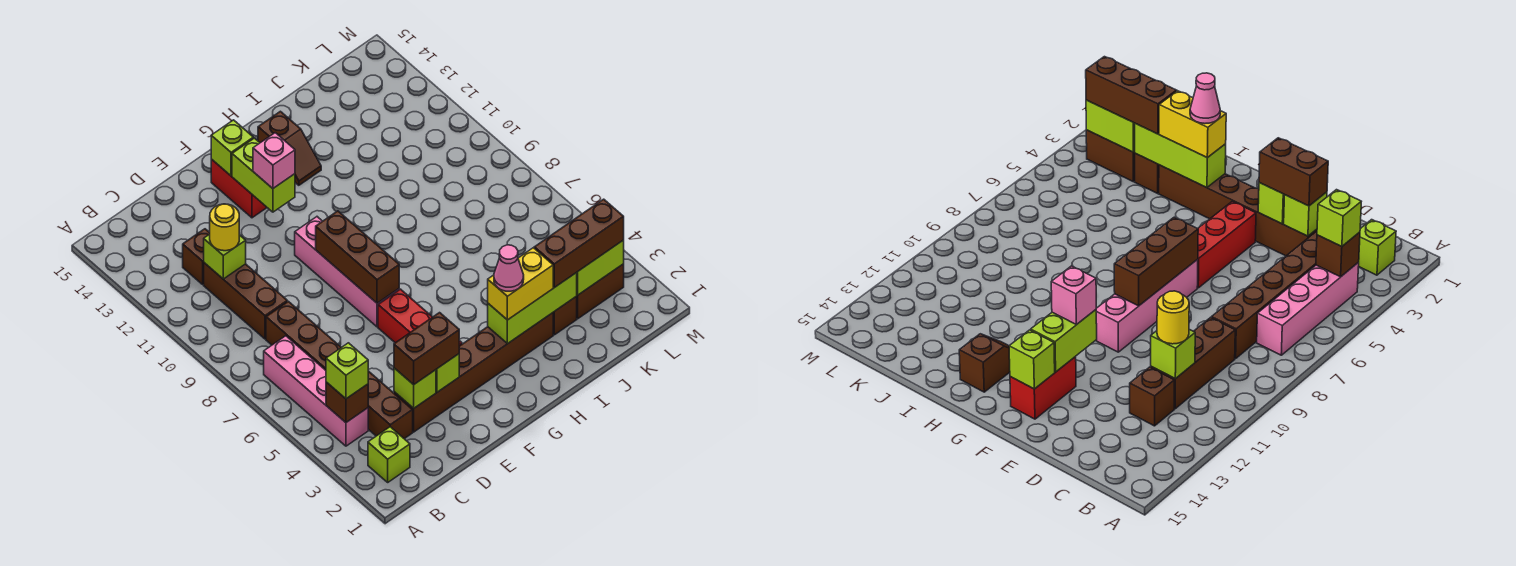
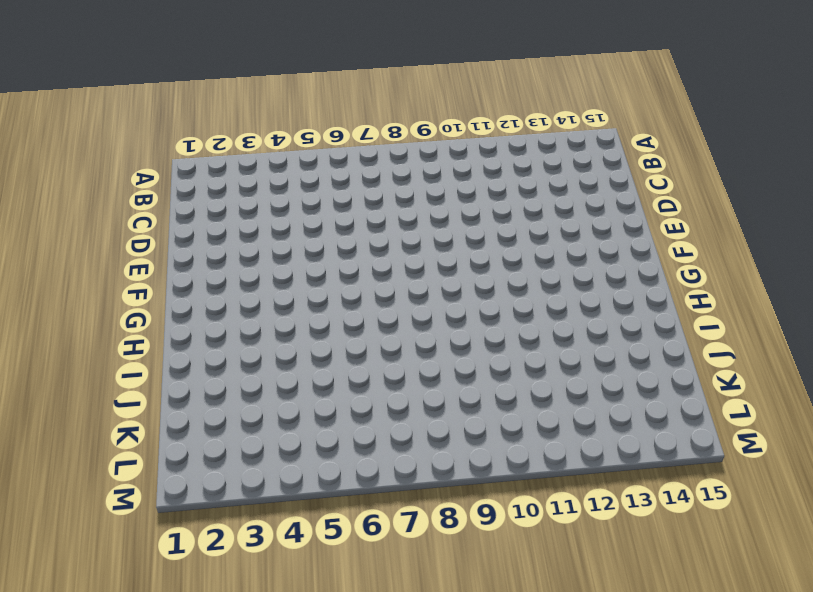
none -> lime 1x1 brick [368,427,410,482]
none -> pink 1x4 brick [264,336,368,446]
none -> brown 1x6 brick [266,301,413,439]

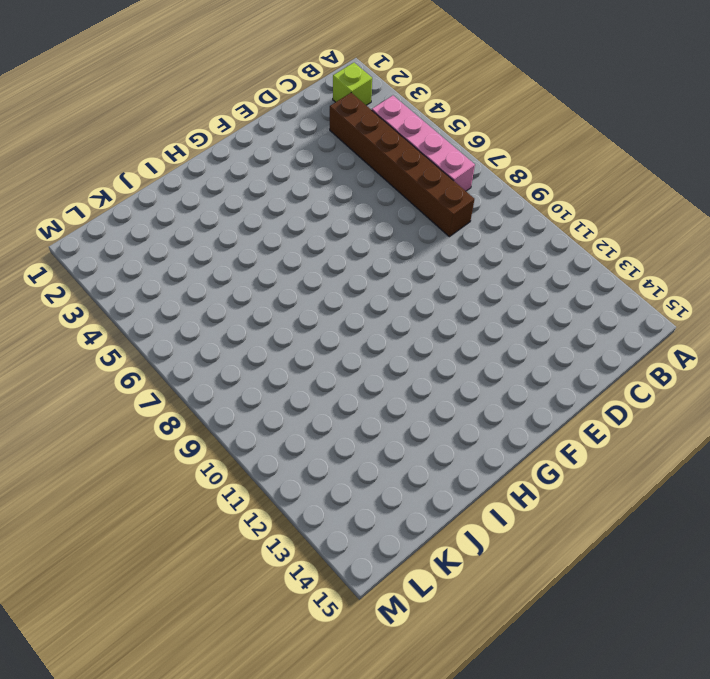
none -> brown 1x3 brick [204,263,287,339]
none -> brown 1x1 brick [183,229,210,284]
none -> brown 1x6 brick [394,313,553,432]

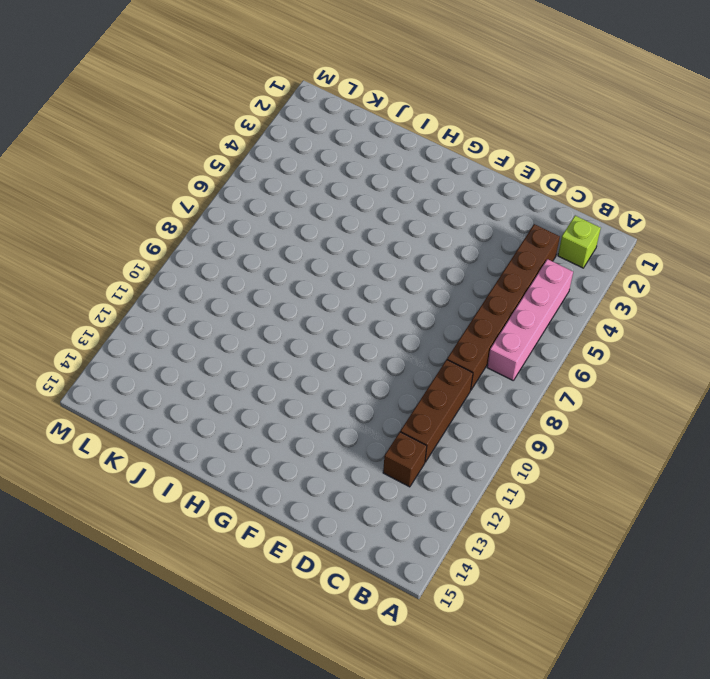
none -> brown 1x6 brick [394,313,553,432]
none -> red 1x3 brick [378,289,462,346]
none -> pink 1x4 brick [295,217,399,327]

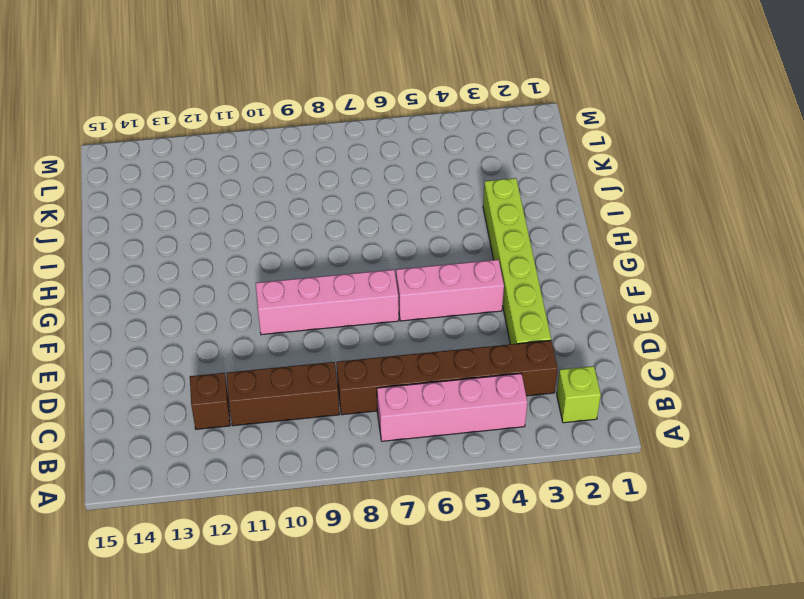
lime 1x6 brick [483,178,551,344] -> brown 1x6 brick [394,313,553,432]
pink 1x3 brick [396,260,504,321] -> red 1x3 brick [378,289,462,346]
none -> red 1x2 brick [211,159,267,218]
none -> brown 1x2 slope [258,111,321,185]
none -> brown 1x1 brick [553,296,577,335]

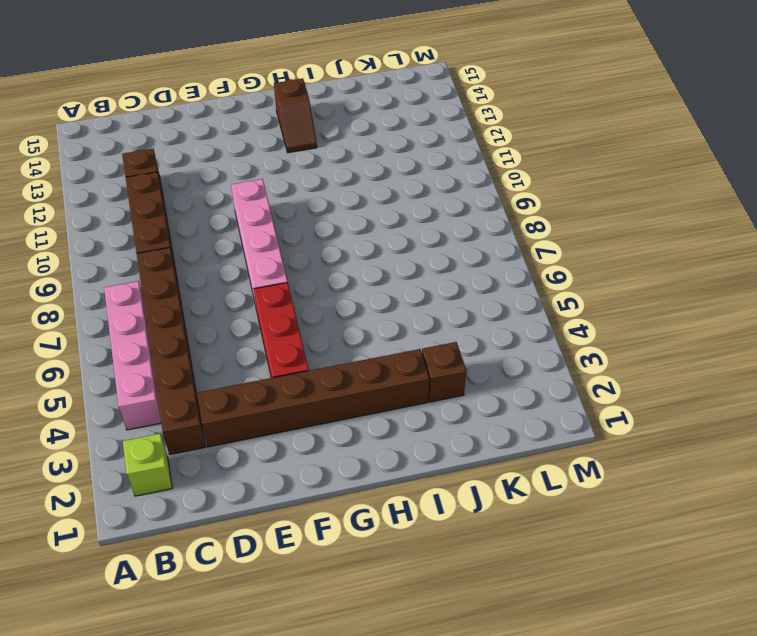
none -> red 1x2 brick [211,159,267,218]
none -> brown 1x2 brick [577,264,624,319]
none -> brown 1x1 brick [326,382,368,422]

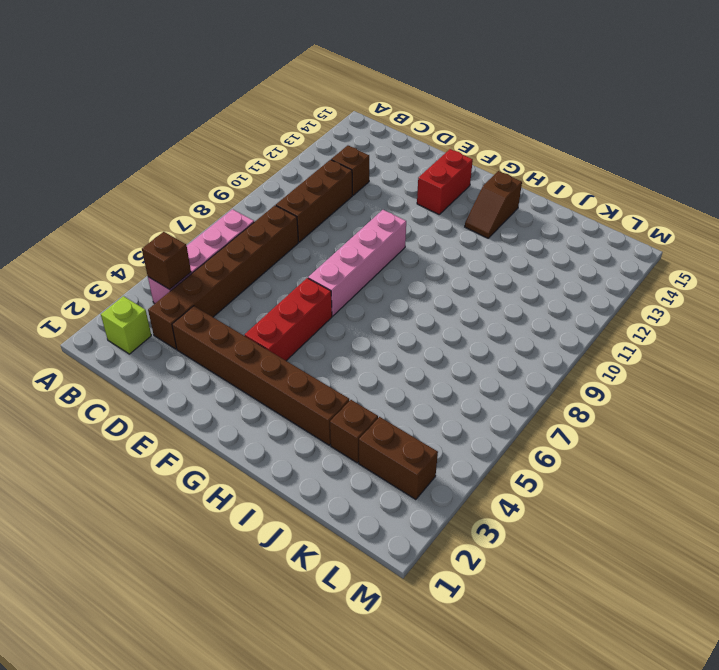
none -> lime 1x1 brick [204,234,246,279]
none -> lime 1x1 brick [394,368,436,408]
none -> lime 1x1 brick [436,354,459,392]

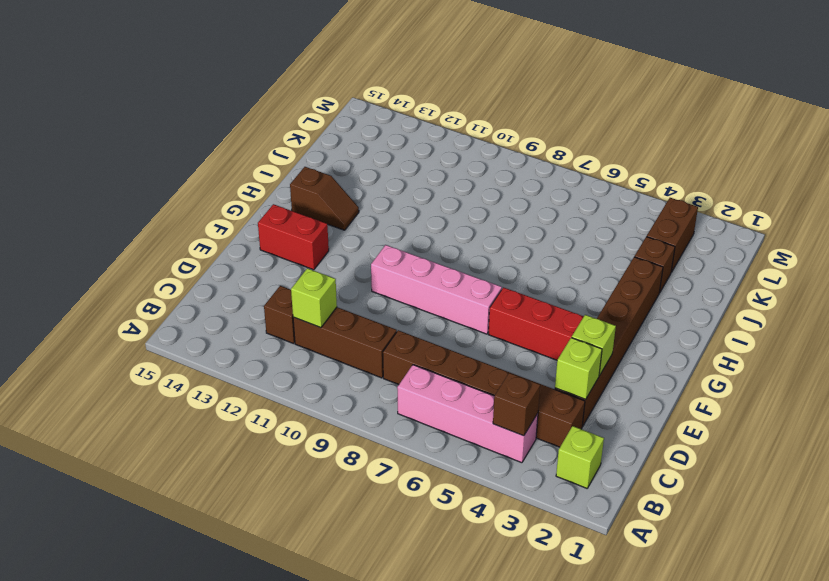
none -> brown 1x3 brick [316,211,399,303]
none -> lime 1x2 brick [232,138,295,212]
none -> lime 1x1 brick [211,120,253,176]

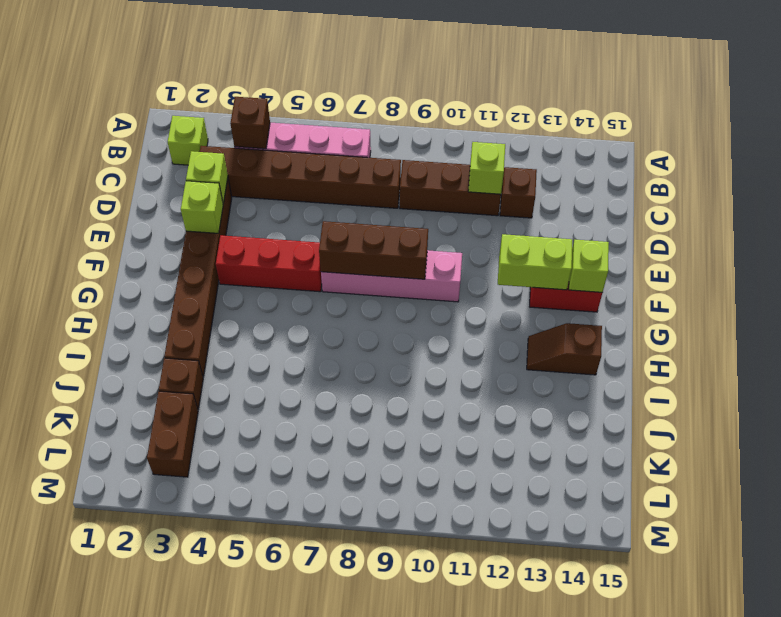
none -> lime 1x3 brick [488,273,577,344]
none -> lime 1x2 brick [576,240,624,295]
none -> lime 1x1 brick [326,343,368,399]

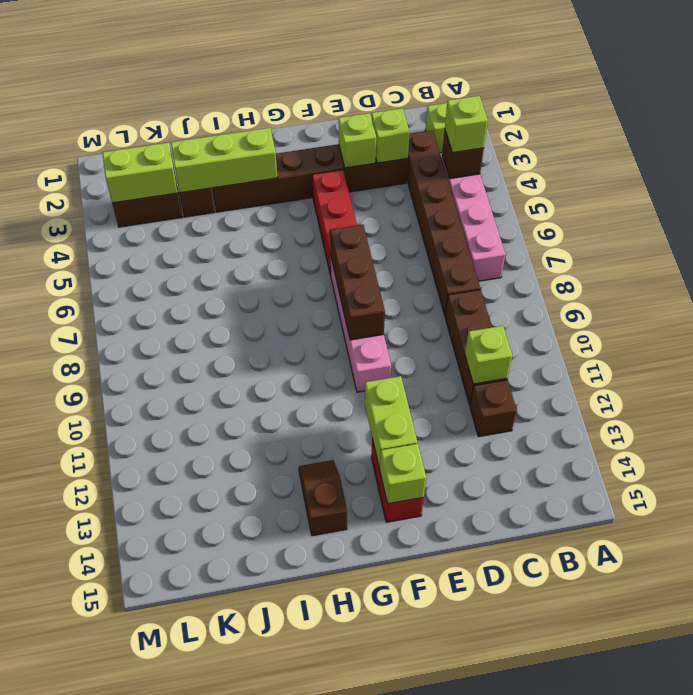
none -> yellow 1x1 round brick [210,204,239,251]
none -> brown 1x2 brick [394,313,459,385]
none -> pink 1x1 brick [253,133,295,188]

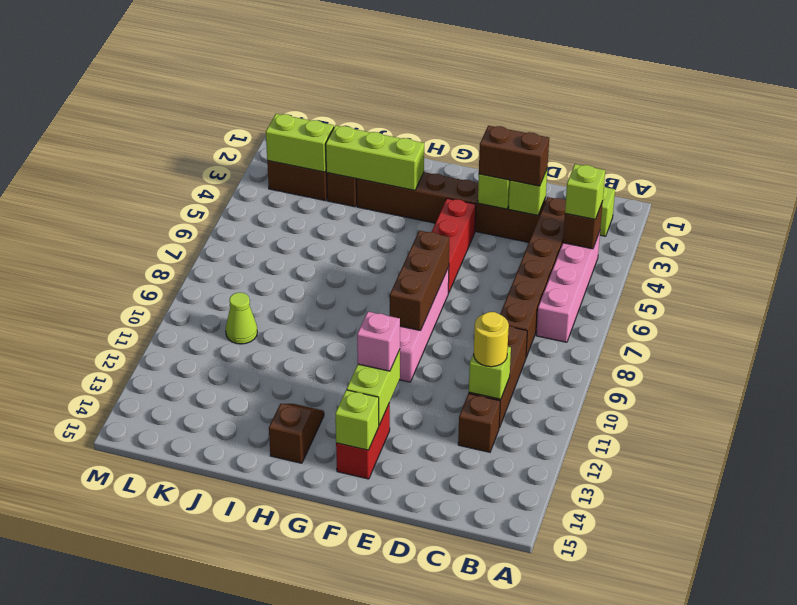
lime 1x1 cone [226,293,257,344] -> none
none -> yellow 1x2 brick [488,248,553,320]
none -> brown 1x3 brick [534,199,624,288]
none -> pink 1x1 cone [494,245,524,291]

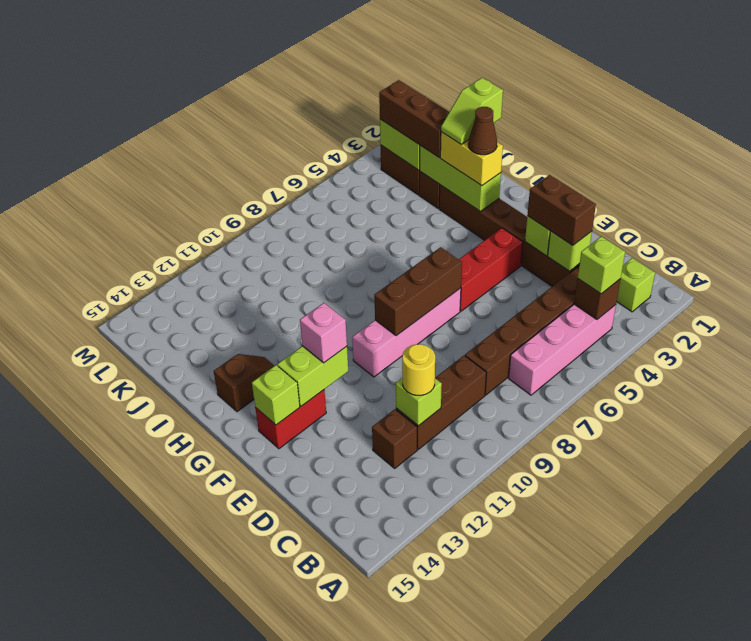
brown 1x1 cone [468,107,497,155] -> pink 1x1 cone [494,245,524,291]
lime 1x2 slope [441,78,503,145] -> none

